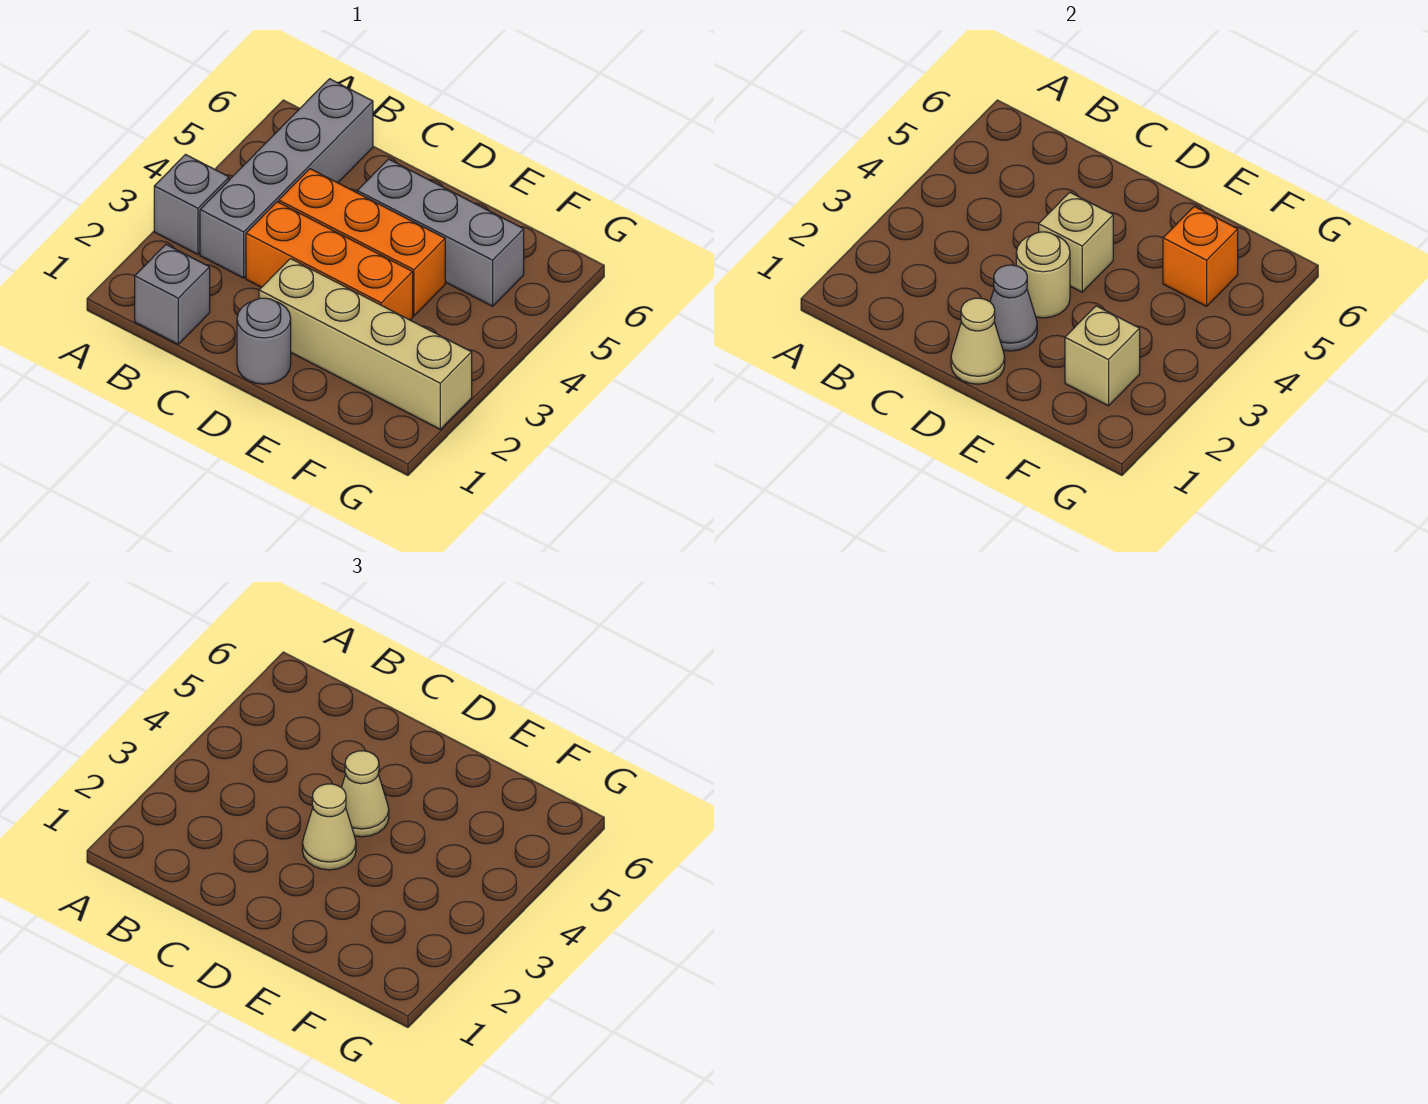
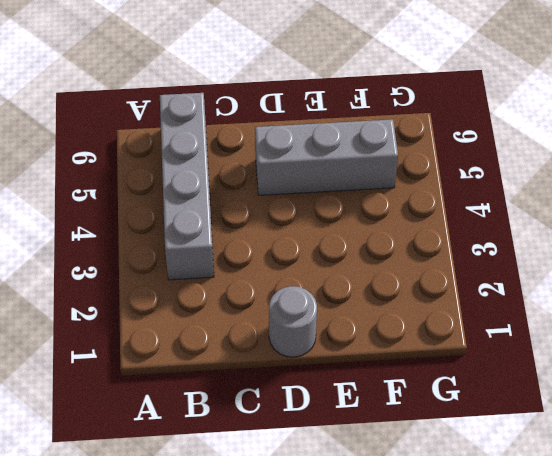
none -> grey 1x1 brick [154,155,229,254]
none -> grey 1x1 brick [135,245,210,344]
none -> orange 1x3 brick [246,202,413,320]

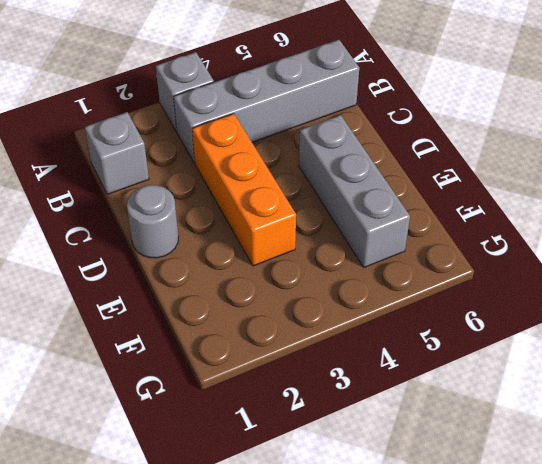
none -> orange 1x3 brick [279,169,445,316]
none -> tan 1x4 brick [259,259,472,429]
none -> tan 1x1 cone [951,298,1005,384]

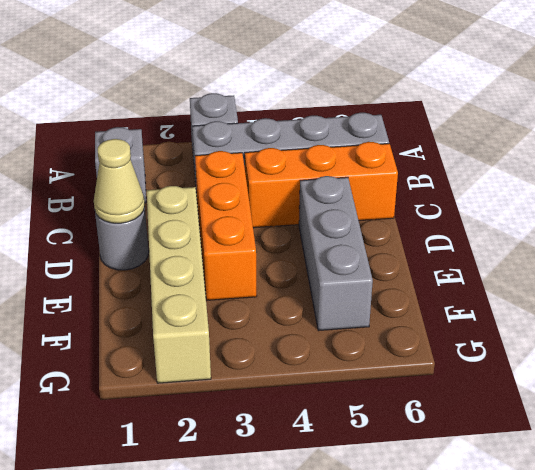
orange 1x3 brick [245,142,398,228] -> orange 1x3 brick turned to [279,169,445,316]
none -> grey 1x1 cone [990,265,1037,351]
none -> tan 1x1 round brick [1016,232,1070,318]
none -> tan 1x1 brick [1039,192,1113,292]

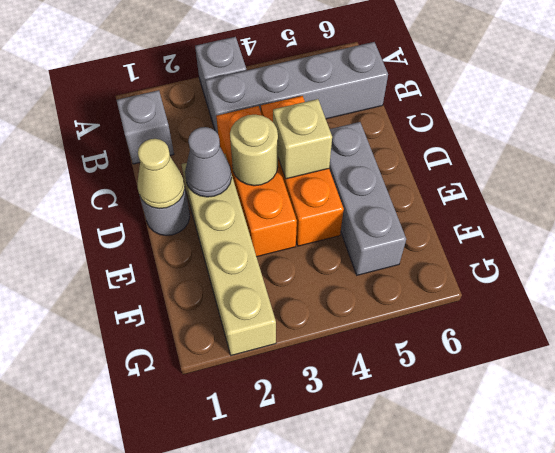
none -> tan 1x1 brick [1065,306,1140,406]
none -> orange 1x1 brick [1163,206,1238,306]
none -> tan 1x1 cone [302,784,356,870]

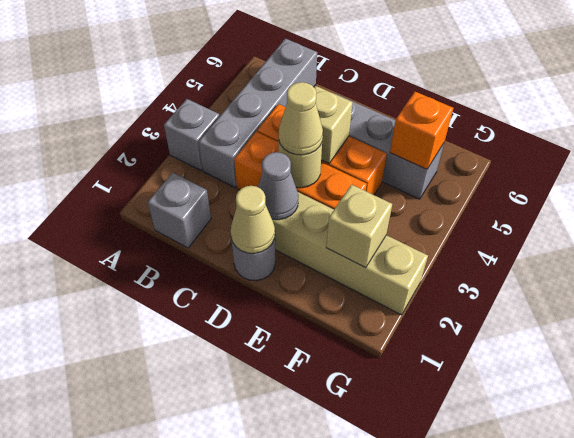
none -> tan 1x1 cone [341,751,389,837]

